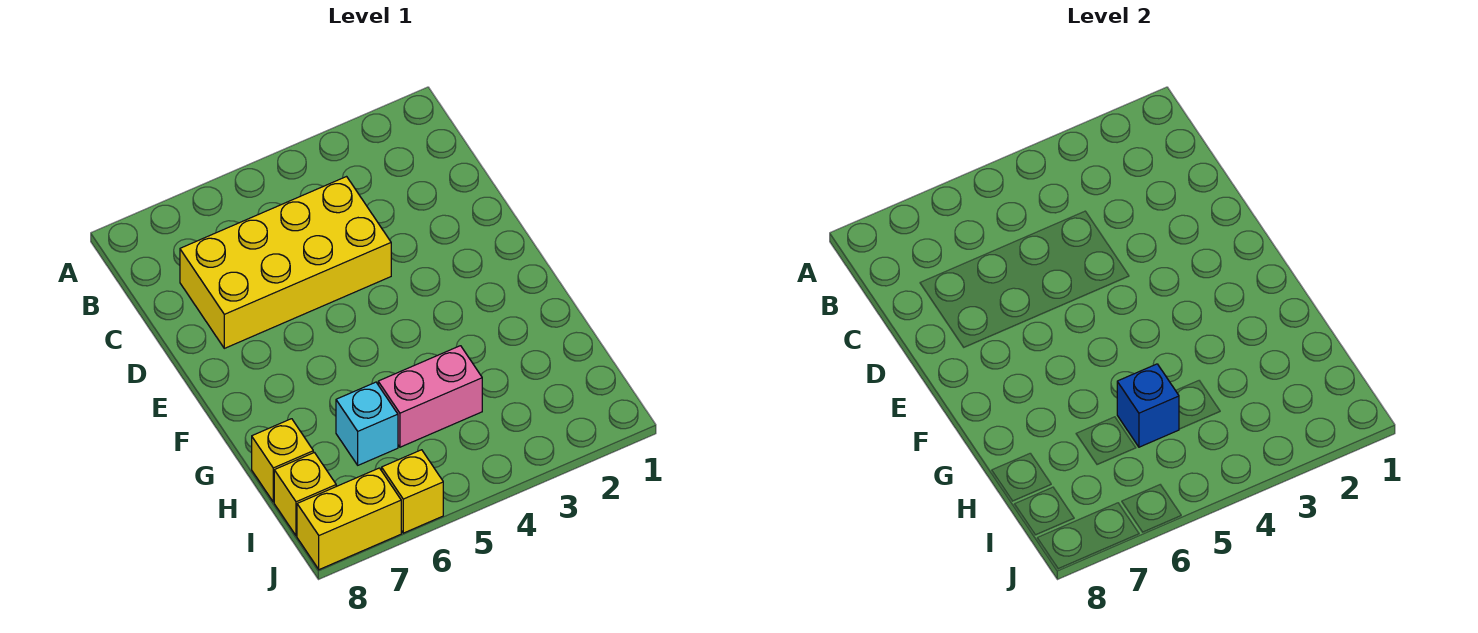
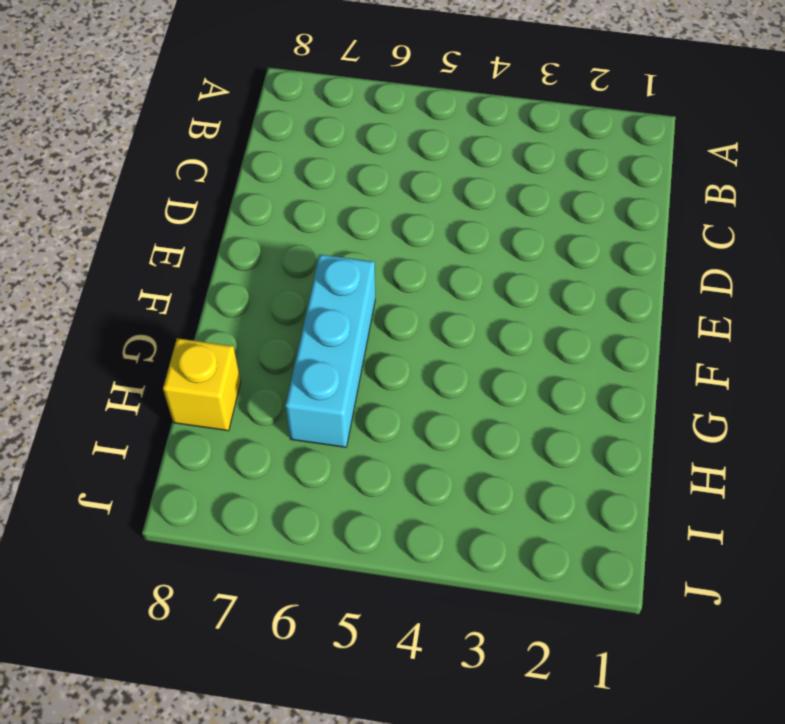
cyan 1x3 brick [286,255,375,447] -> cyan 1x1 brick [336,382,398,465]
none -> yellow 2x4 brick [180,177,391,348]
none -> pink 1x2 brick [378,346,482,447]

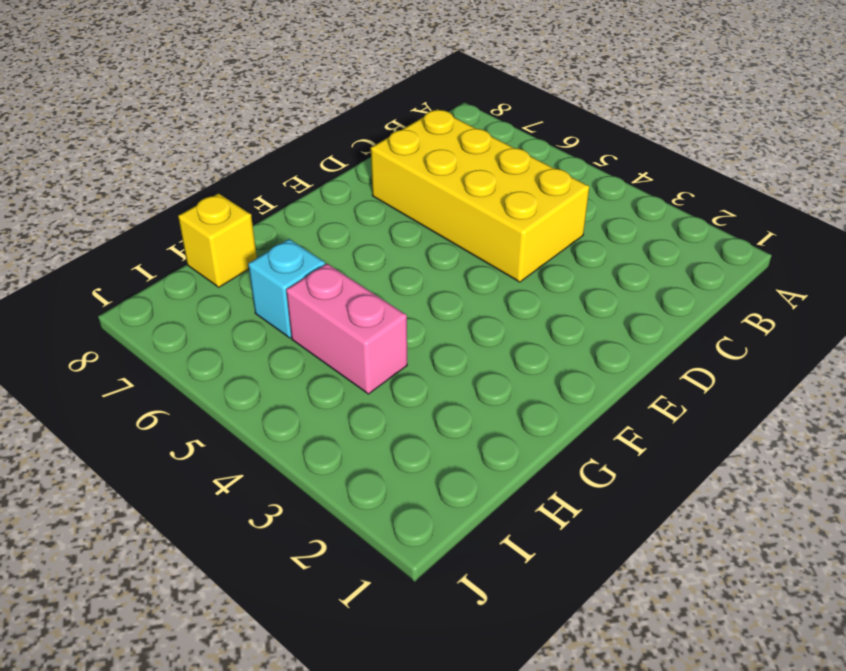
none -> yellow 1x1 brick [274,453,336,536]
none -> yellow 1x1 brick [382,450,443,533]

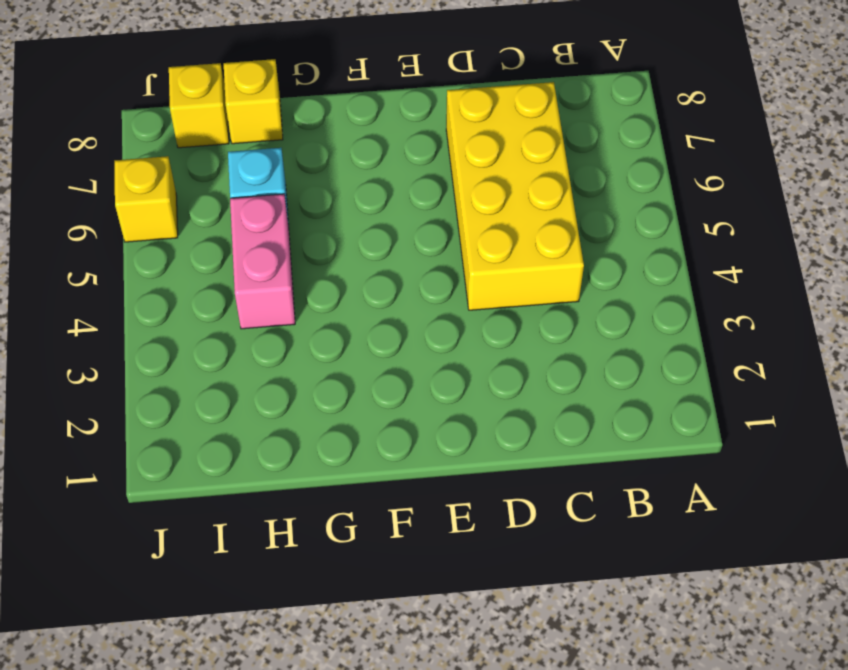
none -> yellow 1x2 brick [297,468,401,570]
none -> blue 1x1 brick [1117,364,1179,447]

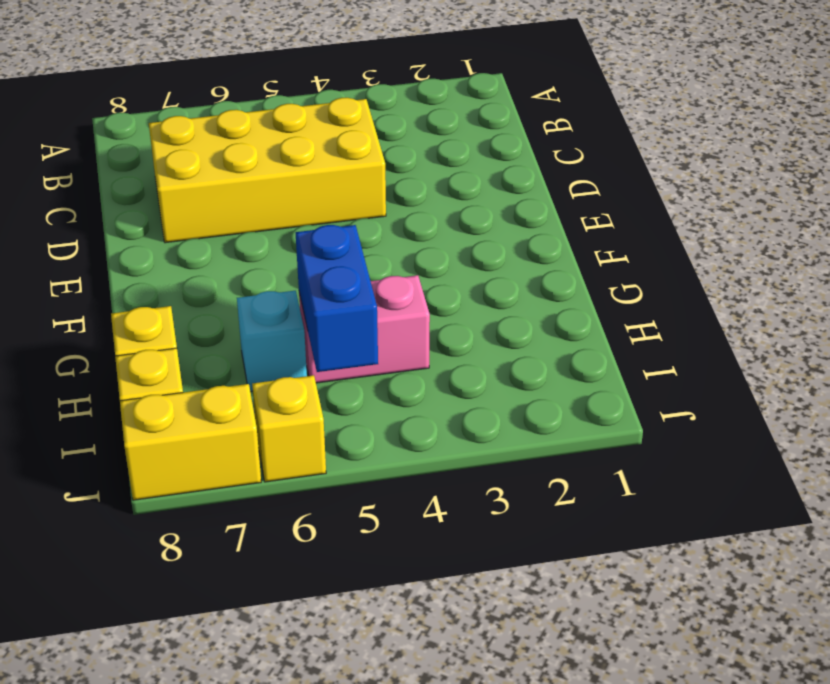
blue 1x2 brick [296,225,378,372] -> blue 1x1 brick [1117,364,1179,447]

